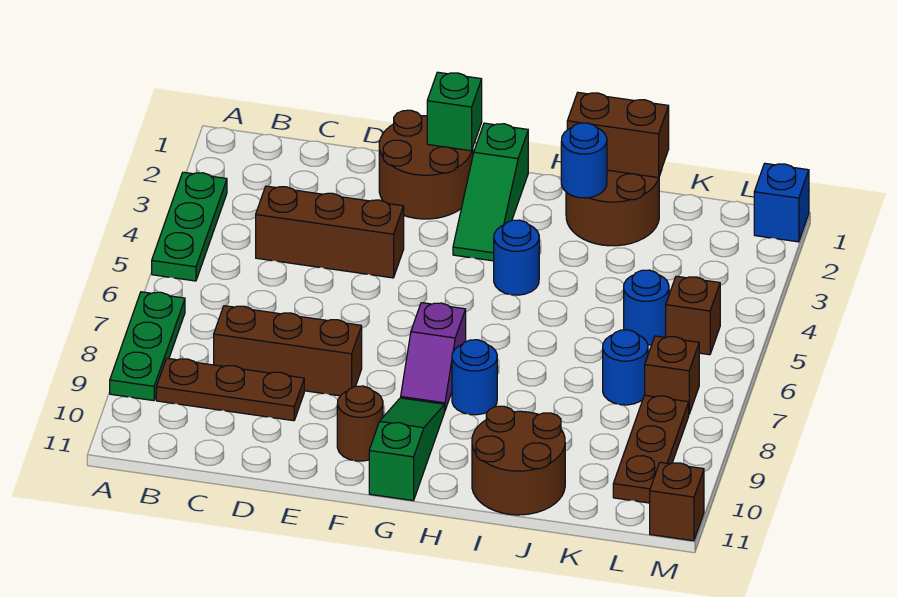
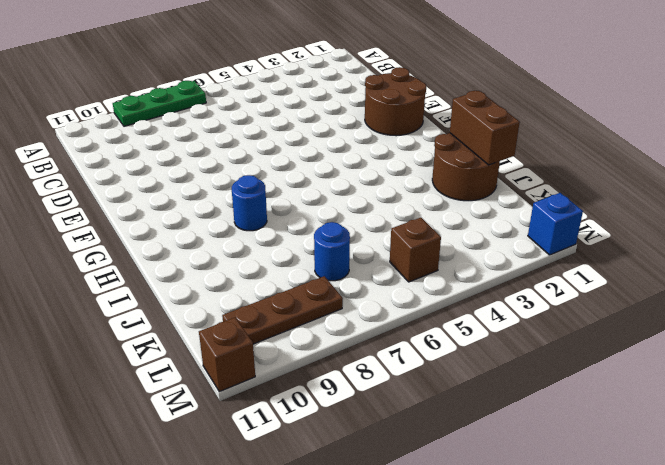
none -> green 1x3 plate [152,172,227,281]
none -> brown 1x3 plate [156,358,304,421]
none -> brown 1x3 brick [256,186,404,278]

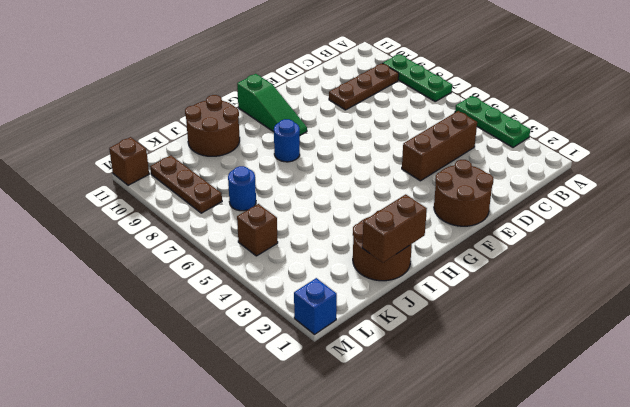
none -> brown 1x3 brick [214,306,362,396]
none -> brown 1x1 round brick [337,386,383,461]
none -> green 1x3 slope [453,123,528,261]

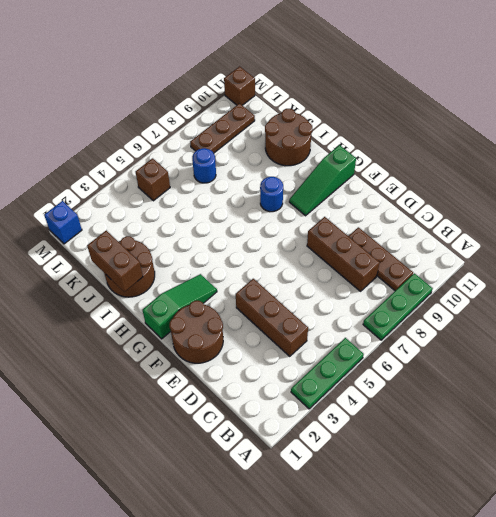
none -> brown 1x1 round brick [337,386,383,461]
none -> purple 1x2 slope [401,303,466,410]
none -> blue 1x1 round brick [494,220,539,295]

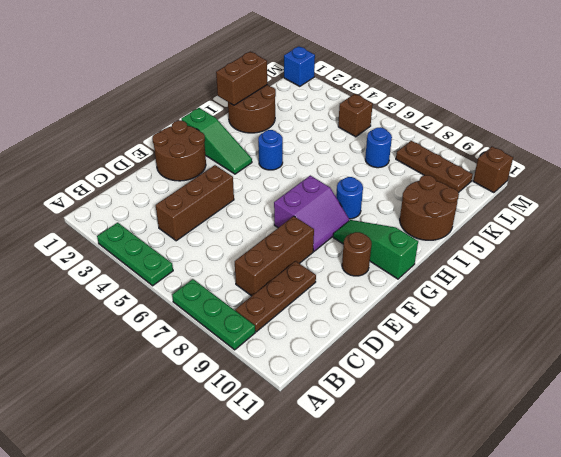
purple 2x2 slope [274,175,349,251] -> purple 1x2 slope [401,303,466,410]
none -> blue 1x1 round brick [624,270,669,345]
none -> brown 1x1 brick [645,336,699,414]
none -> green 1x1 brick [427,72,482,151]

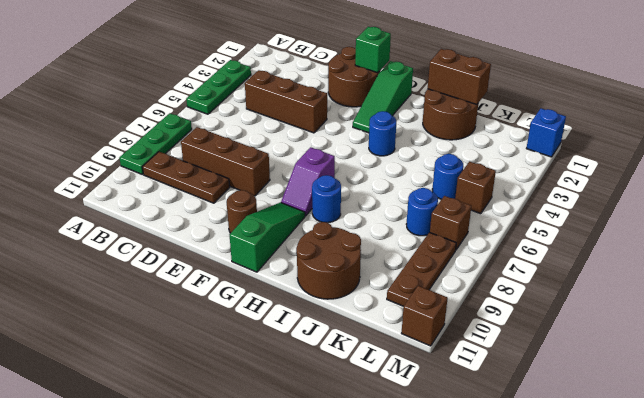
none -> blue 1x1 round brick [561,123,607,198]

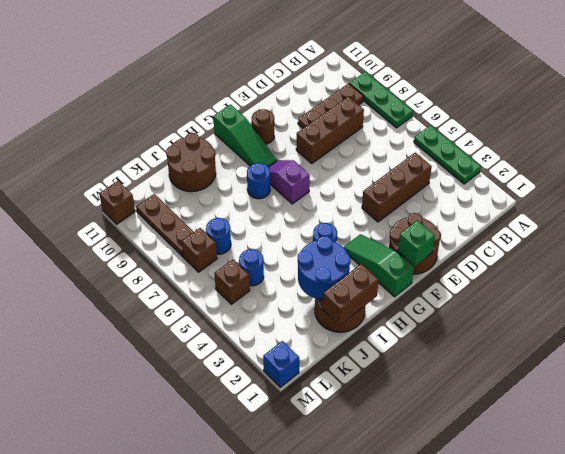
blue 2x2 round brick [298,236,351,299] -> blue 1x1 round brick [561,123,607,198]

